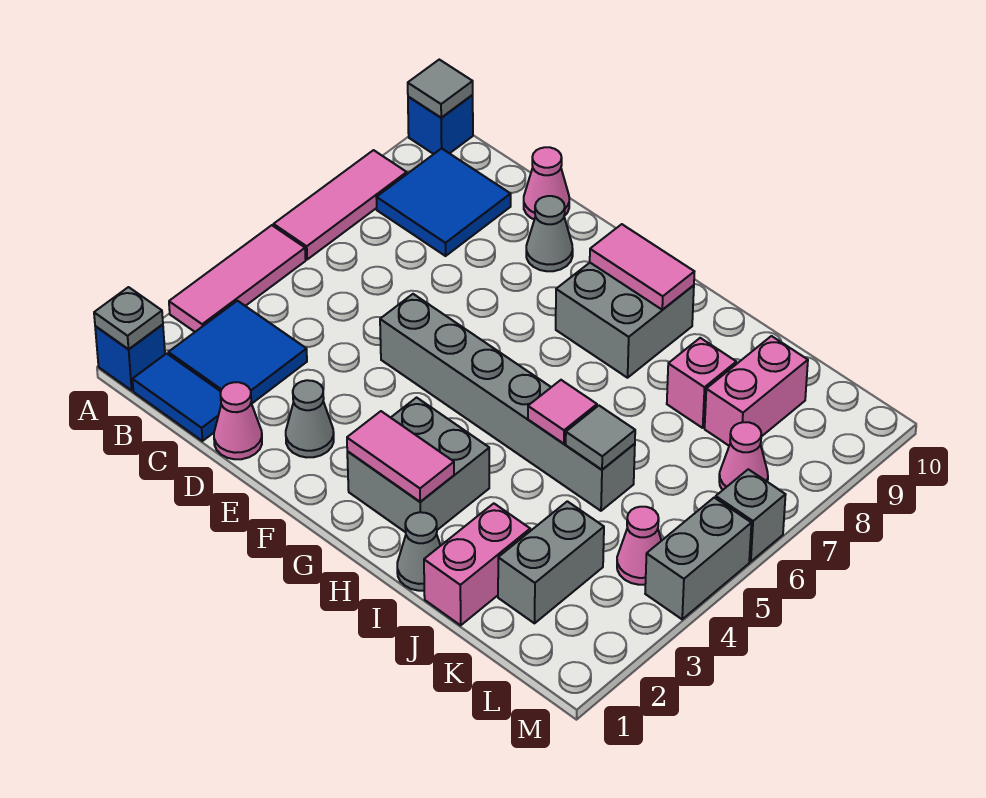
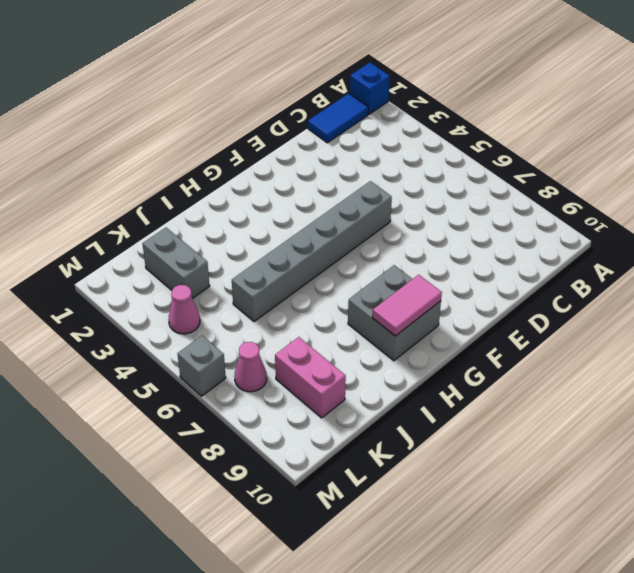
none -> pink 1x3 tile [169,225,306,332]
none -> pink 1x3 tile [274,150,407,259]
none -> blue 1x1 brick [408,95,473,154]

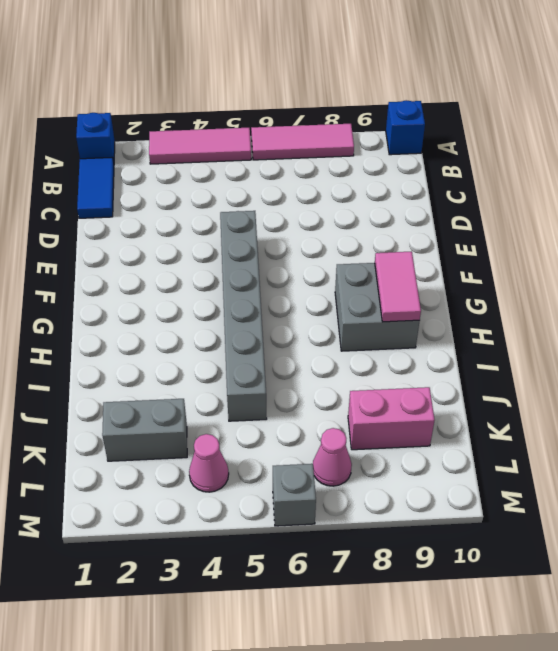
none -> blue 2x2 tile [168,301,307,404]
none -> blue 2x2 tile [376,148,511,256]
none -> pink 1x1 cone [214,382,262,459]

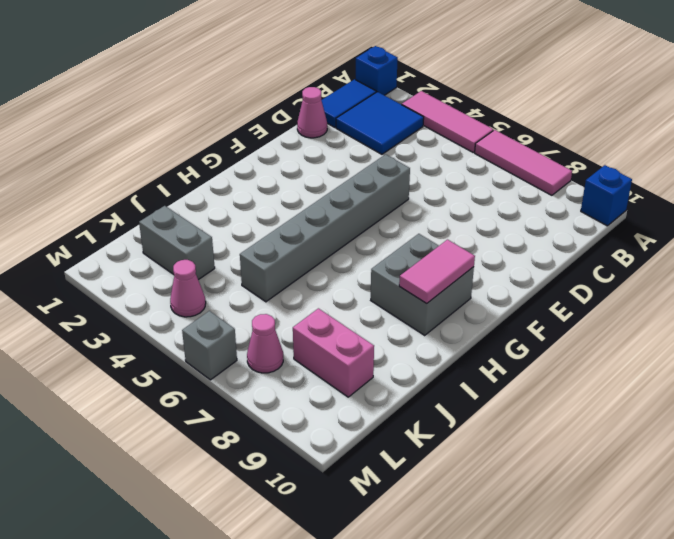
none -> blue 2x2 tile [376,148,511,256]
none -> pink 1x1 cone [524,147,569,219]
none -> grey 1x1 cone [286,380,334,457]

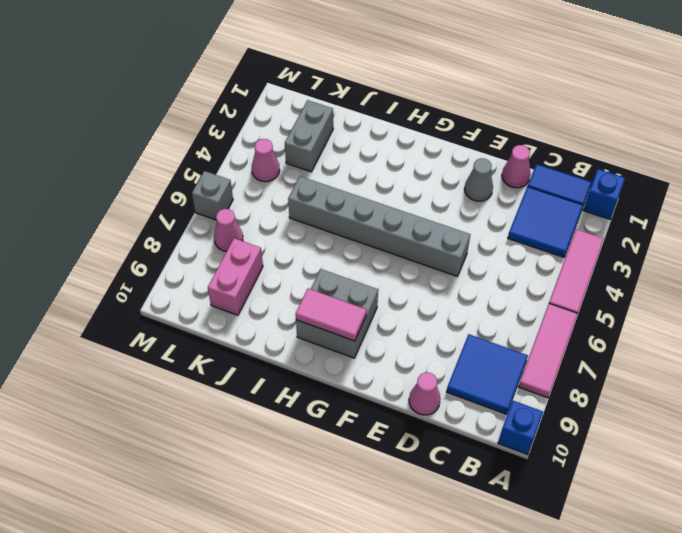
none -> grey 1x1 cone [526,196,573,271]
none -> grey 2x2 brick [347,398,489,532]
none -> grey 1x1 cone [397,512,441,591]

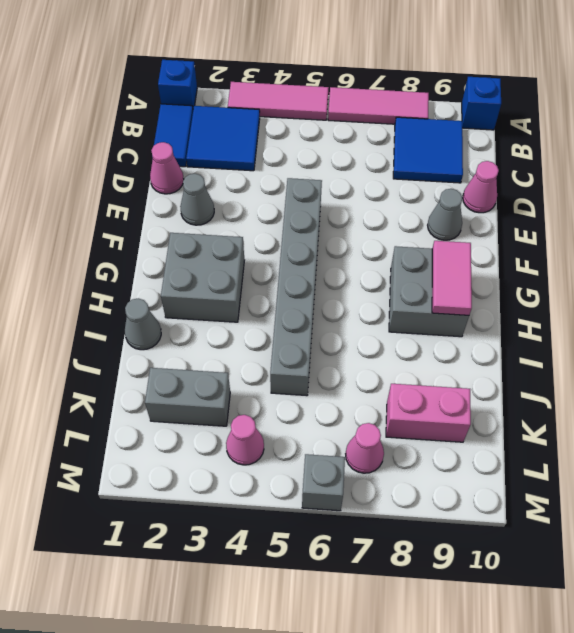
none -> pink 1x2 brick [424,503,530,625]
none -> pink 1x1 brick [667,338,736,428]
none -> grey 1x2 brick [645,498,751,619]

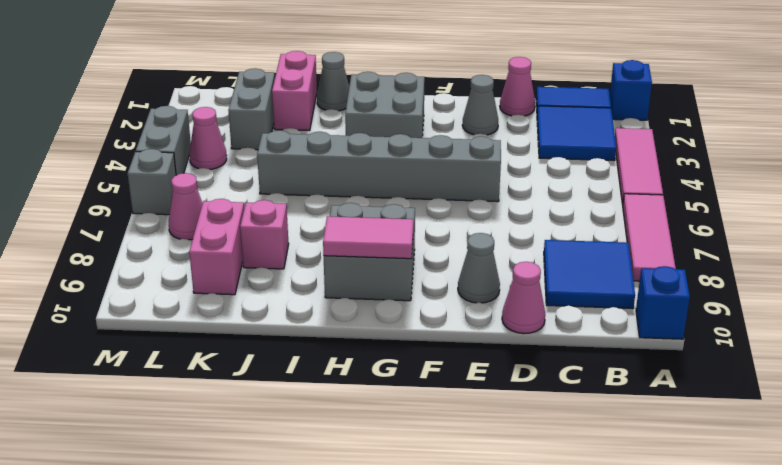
none -> grey 1x1 plate [94,287,163,349]
none -> grey 1x1 tile [408,60,473,117]
none -> pink 1x2 tile [347,411,454,502]

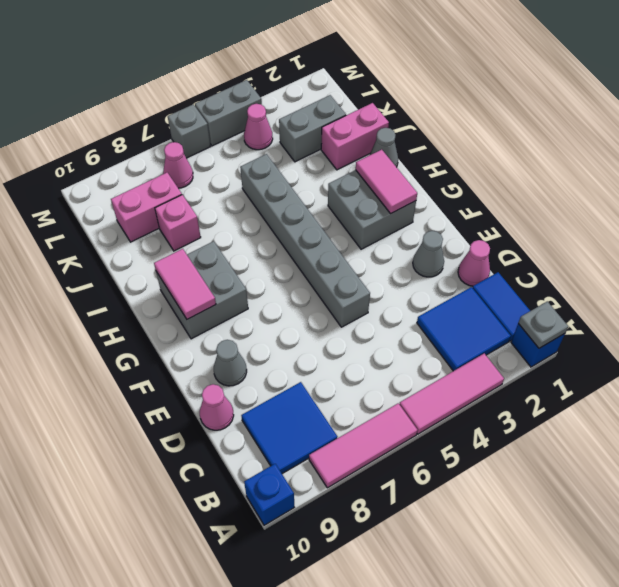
none -> grey 1x1 tile [408,60,473,117]
none -> pink 1x1 tile [528,380,597,444]
none -> grey 1x1 tile [566,406,635,470]

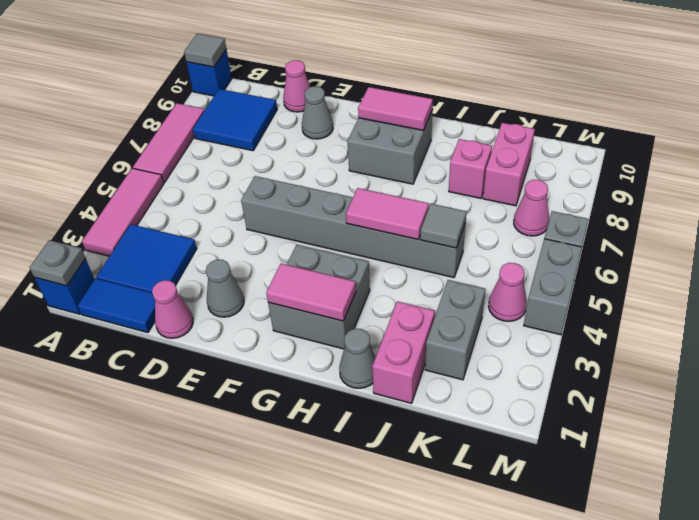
pink 1x2 tile [346,188,429,240] -> pink 1x1 tile [528,380,597,444]

